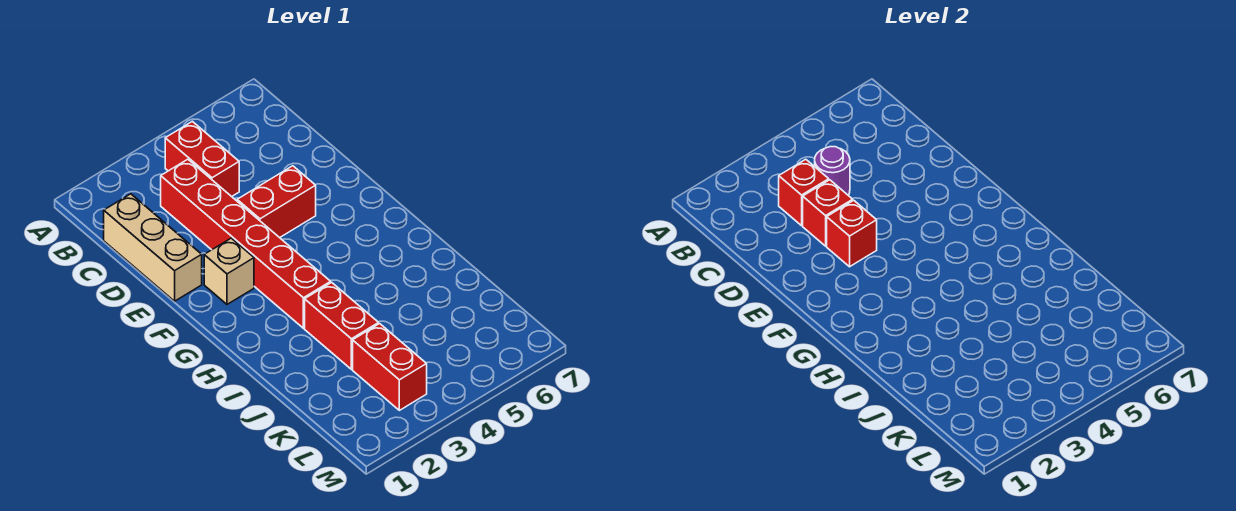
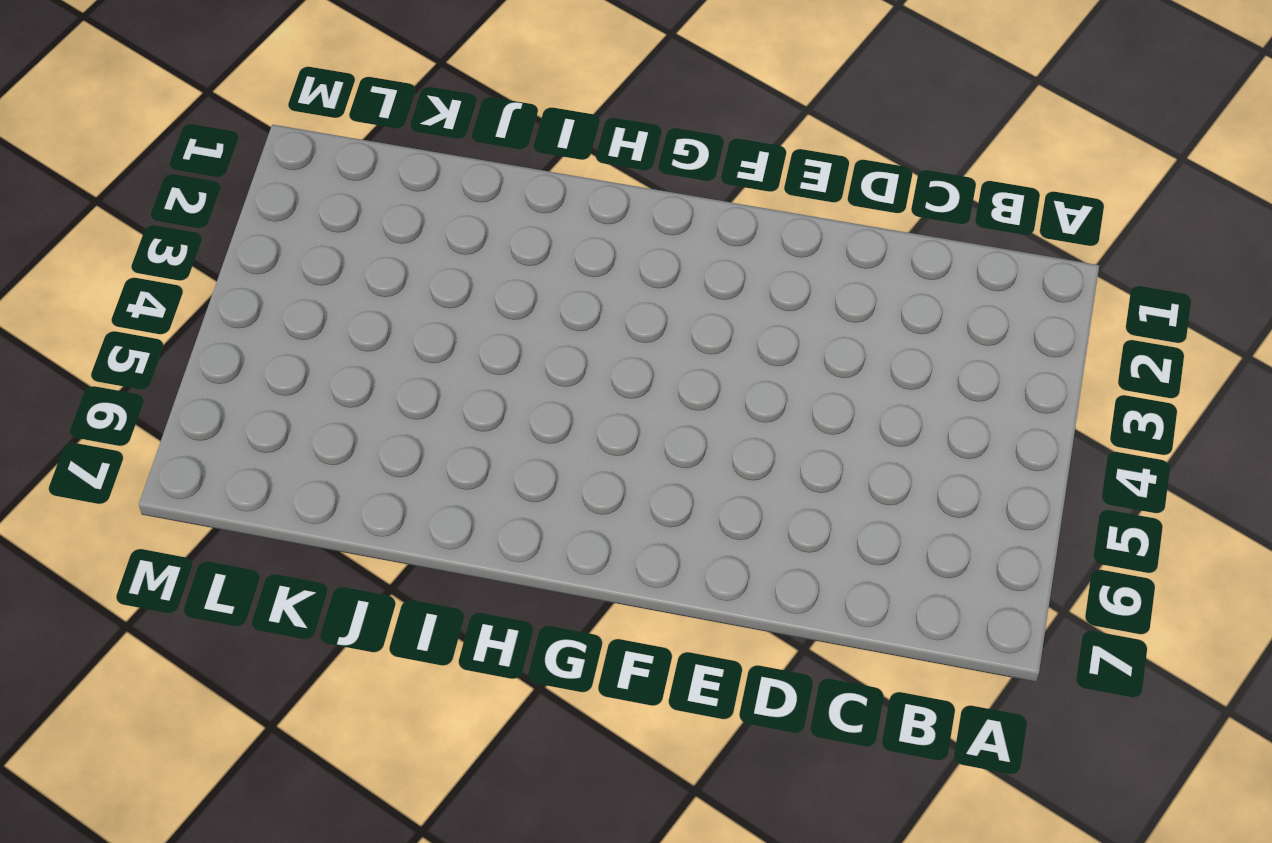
none -> red 1x2 brick [165,121,239,197]
none -> tan 1x3 brick [104,194,202,301]

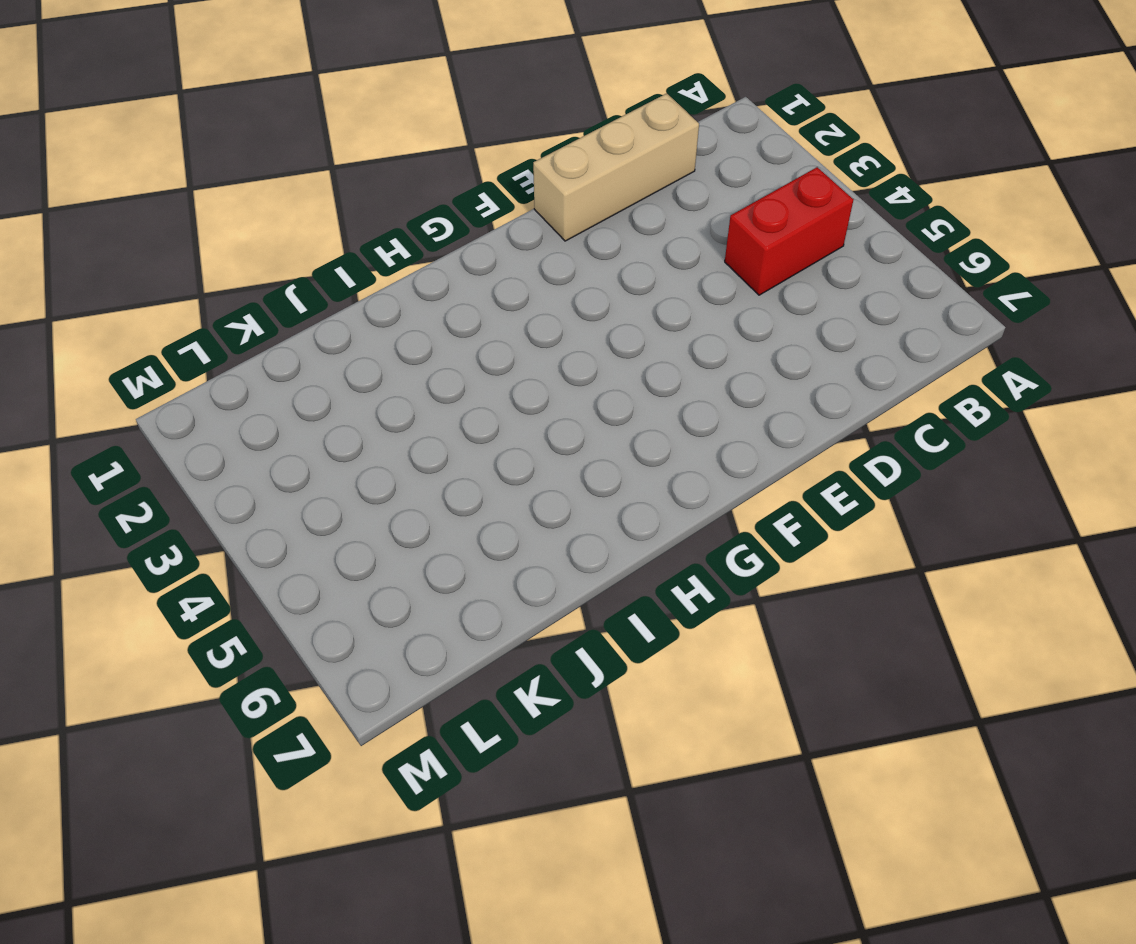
none -> red 1x6 brick [161,159,331,328]
none -> red 1x2 brick [237,166,316,238]

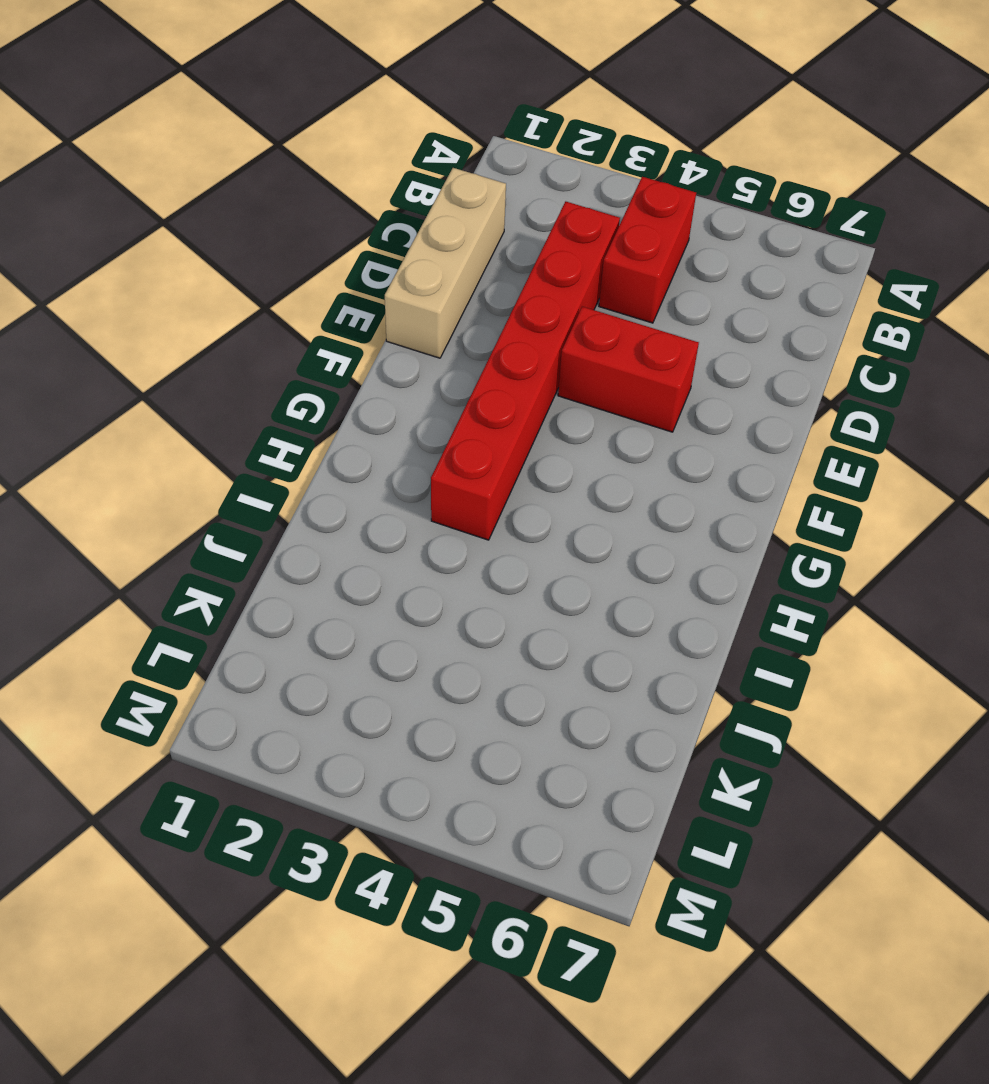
none -> tan 1x1 brick [204,238,254,304]
none -> red 1x2 brick [305,283,379,369]

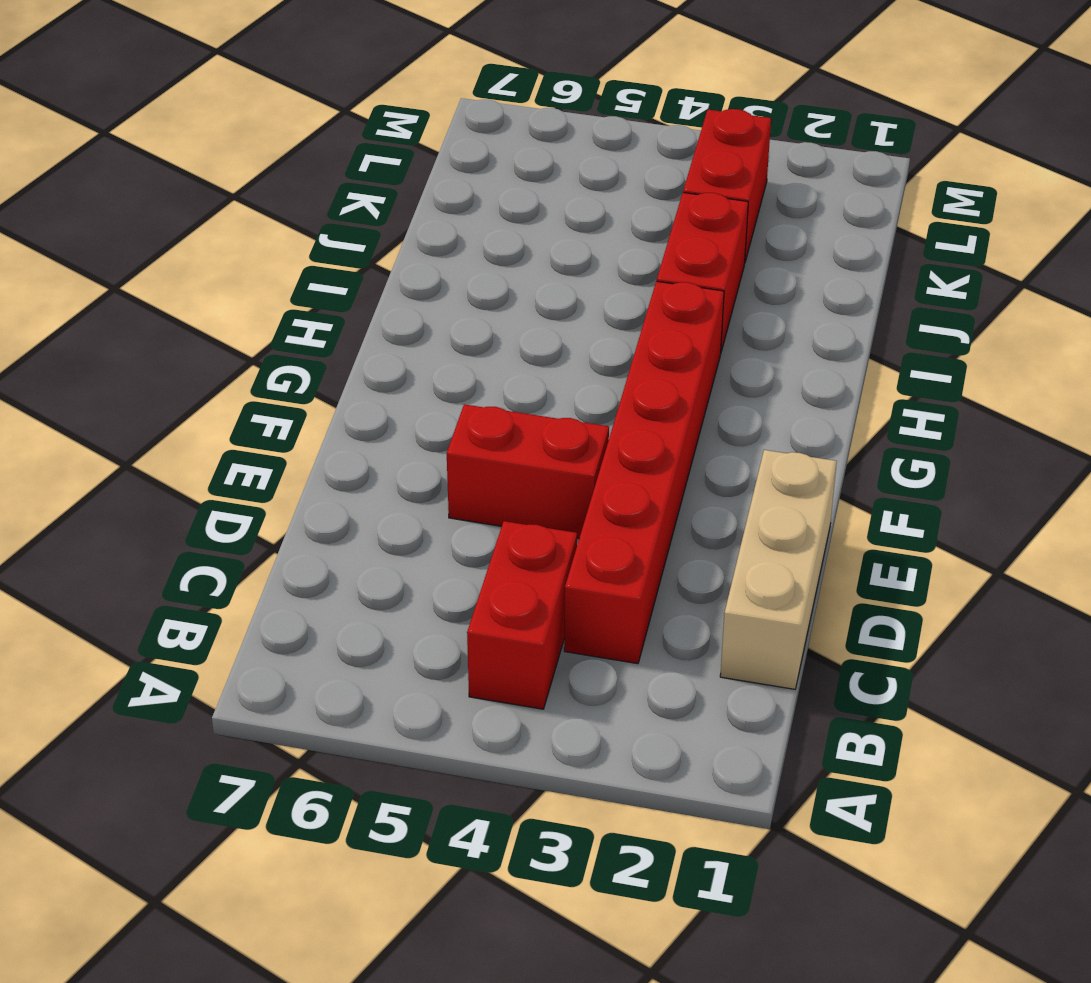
none -> tan 1x1 brick [204,238,254,304]
none -> red 1x1 brick [779,159,829,226]

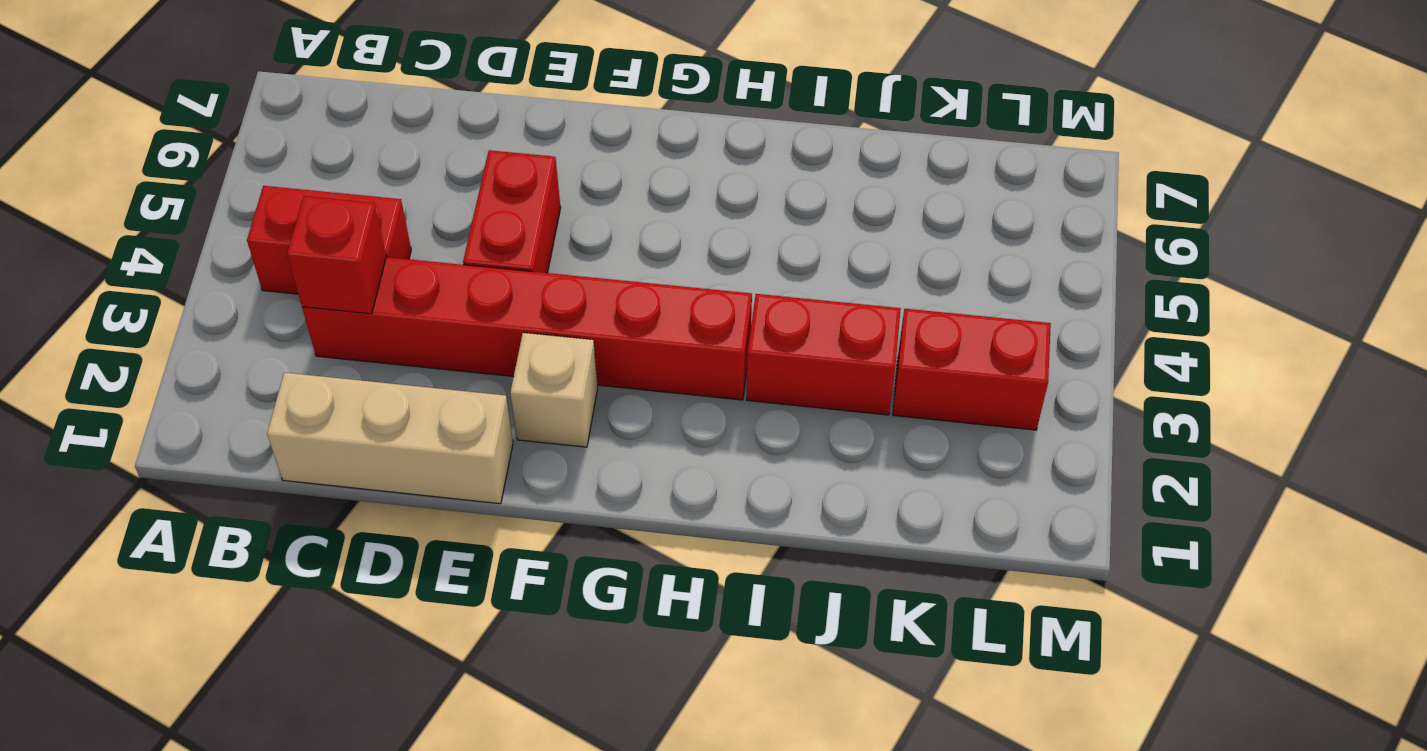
none -> purple 1x1 round brick [815,147,850,195]
none -> red 1x1 brick [803,180,853,246]

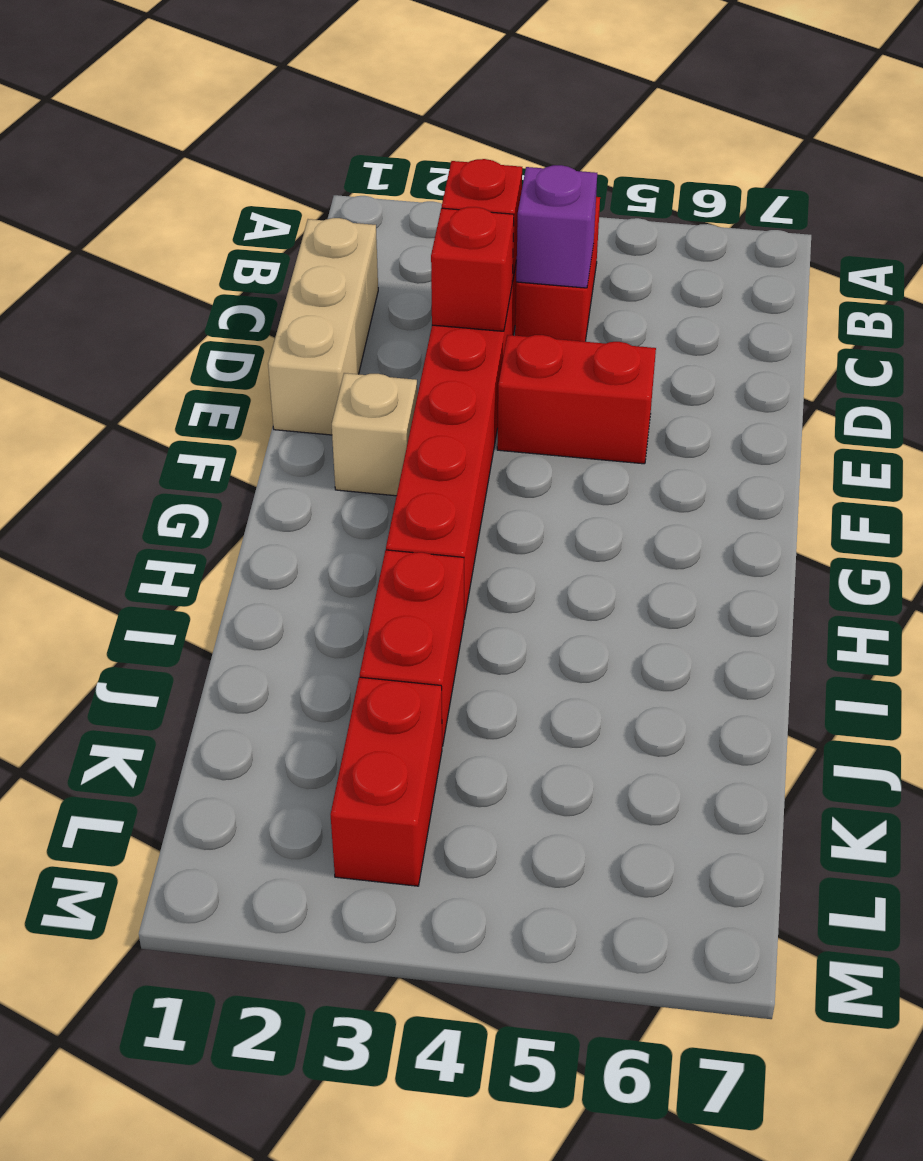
purple 1x1 brick [516,165,597,288] -> purple 1x1 round brick [815,147,850,195]
none -> red 1x1 brick [827,200,877,267]

